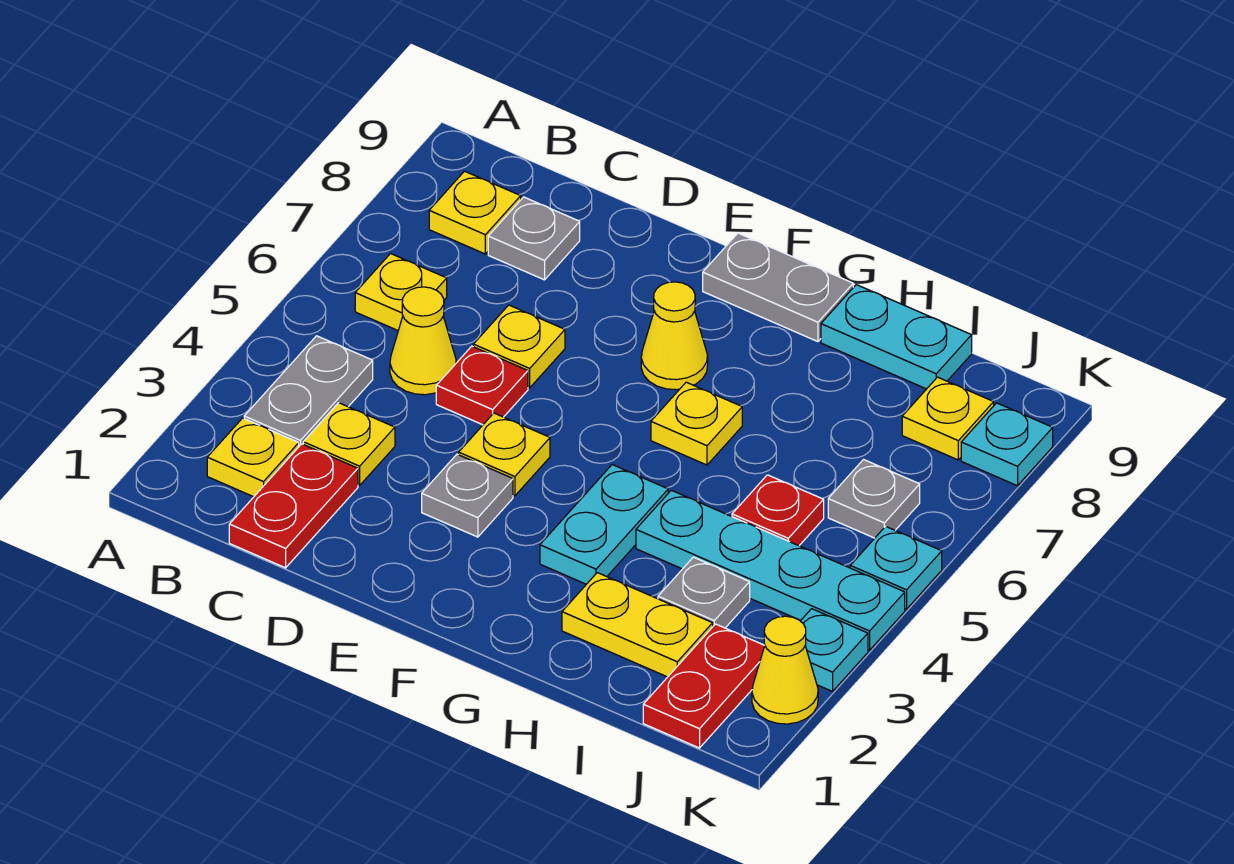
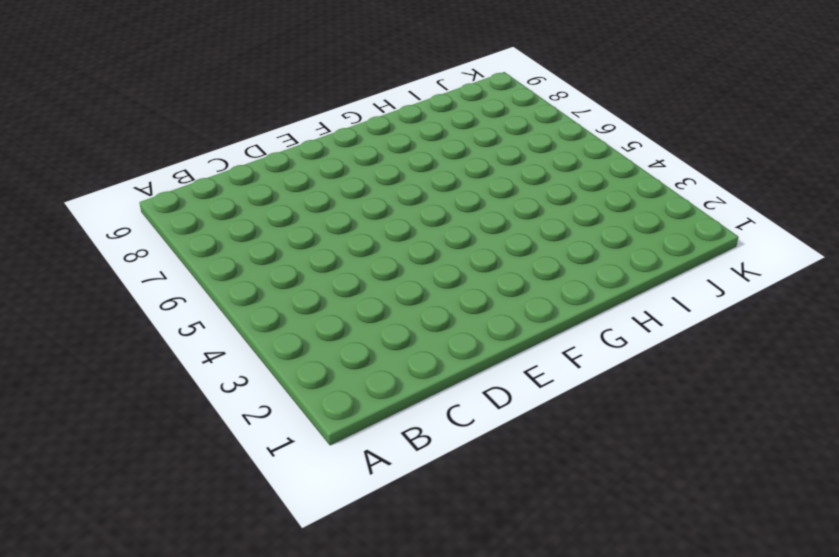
none -> yellow 1x1 plate [207,418,299,497]
none -> grey 1x2 plate [244,336,373,446]
none -> yellow 1x1 plate [355,254,447,330]

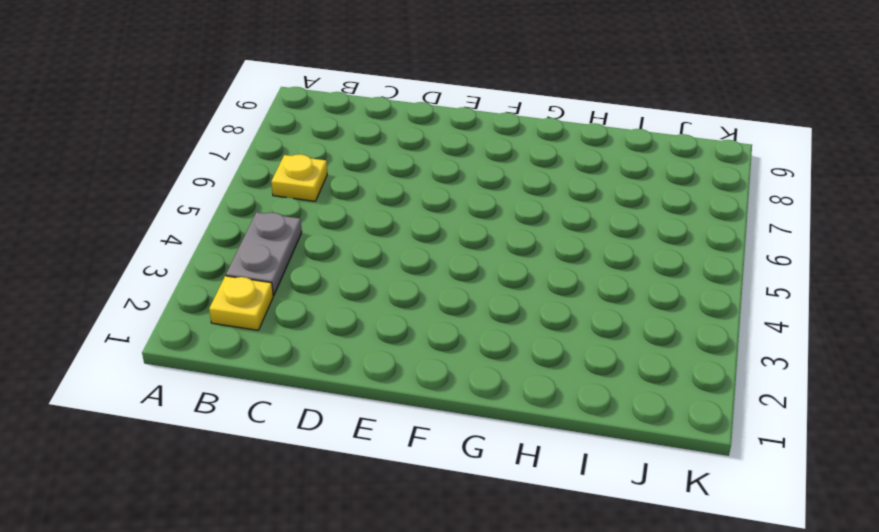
none -> yellow 1x1 plate [429,171,521,254]
none -> red 1x2 plate [229,444,358,568]
none -> yellow 1x1 plate [303,403,395,486]

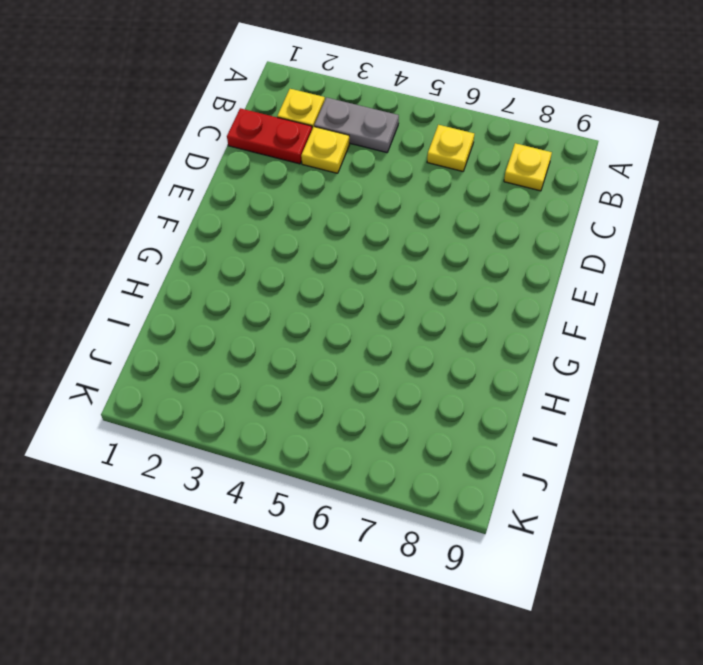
none -> yellow 1x1 cone [390,287,456,395]
none -> grey 1x1 plate [488,197,580,280]
none -> red 1x1 plate [436,346,528,425]

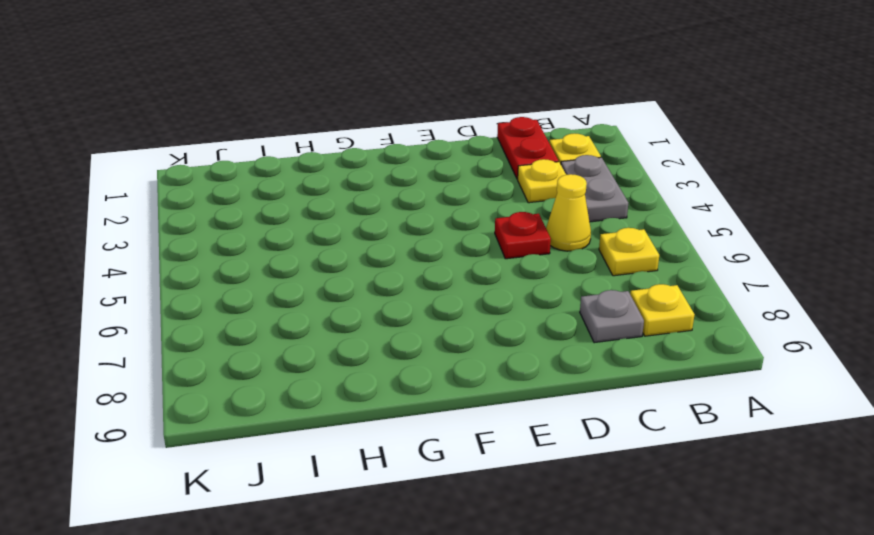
none -> yellow 1x1 plate [473,305,565,388]
none -> grey 1x1 plate [422,454,513,537]
none -> yellow 1x1 plate [459,413,550,496]

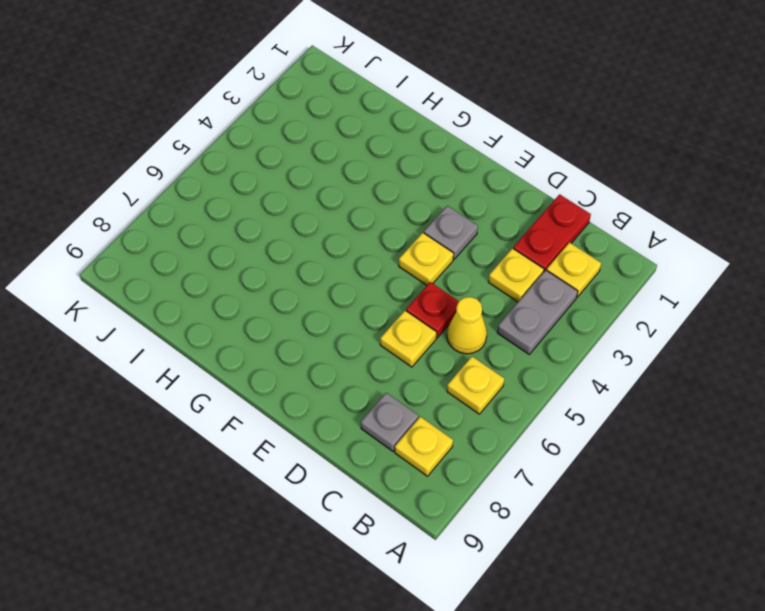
none -> yellow 1x1 cone [641,282,708,390]
none -> grey 1x2 plate [703,233,853,342]
none -> cyan 1x2 plate [540,465,668,584]

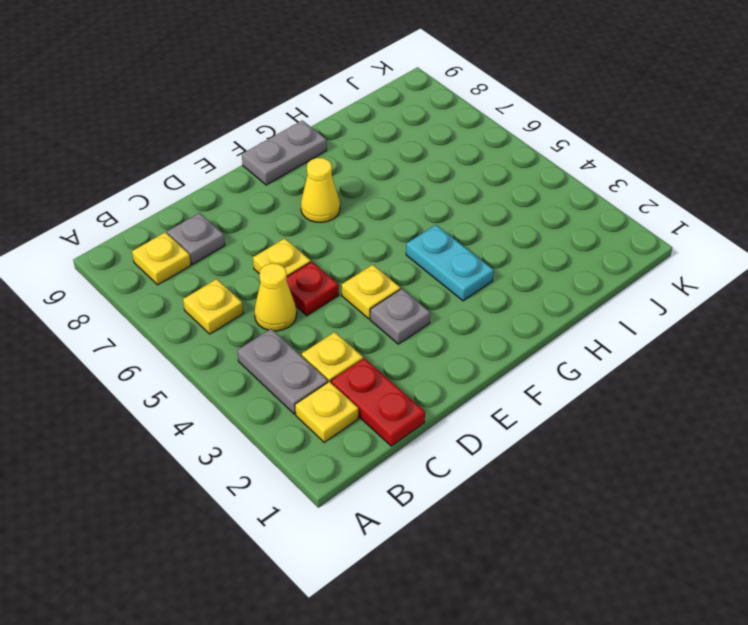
none -> yellow 1x1 plate [651,382,742,465]
none -> yellow 1x2 plate [562,573,713,677]
none -> cyan 1x4 plate [636,490,905,650]

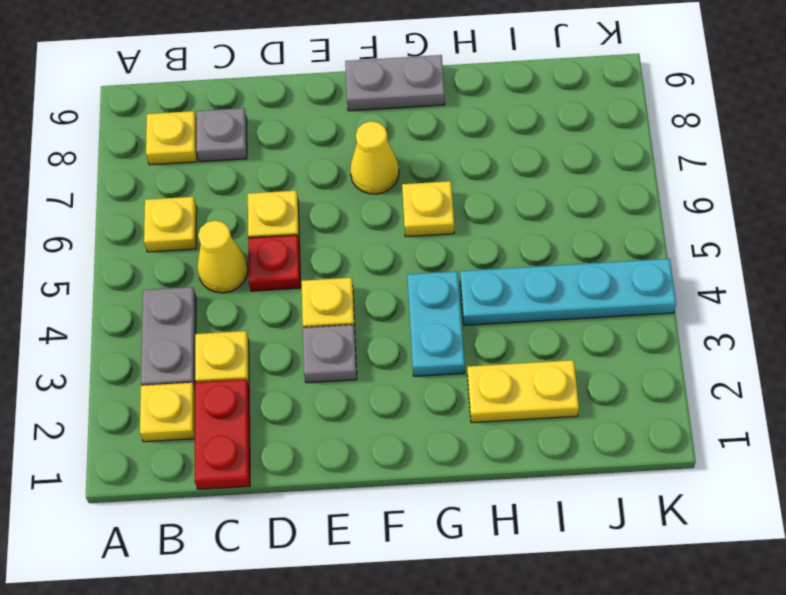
none -> cyan 1x2 plate [821,285,972,389]
none -> grey 1x1 plate [658,557,750,628]
none -> red 1x1 plate [732,475,824,546]

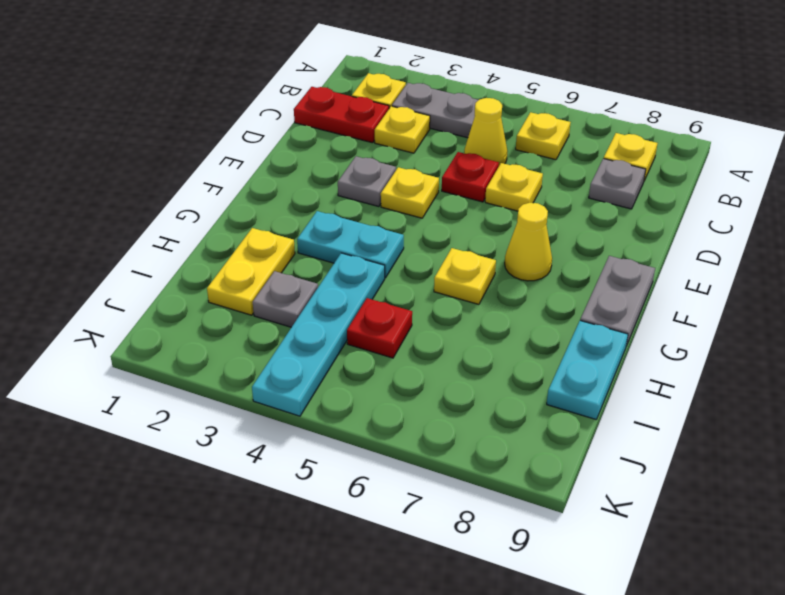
none -> red 1x2 plate [643,624,765,748]
none -> grey 1x1 plate [828,460,920,538]
none -> yellow 1x1 plate [902,377,994,460]

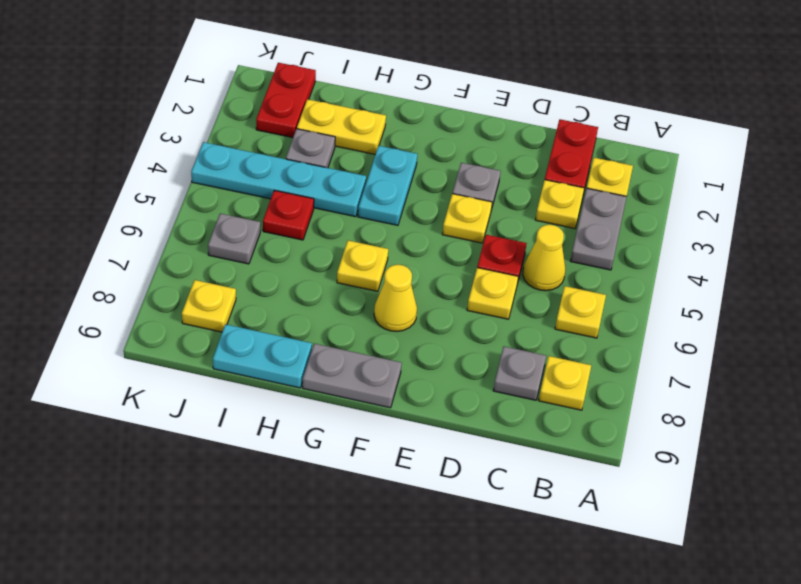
none -> yellow 1x1 cone [752,616,818,724]
none -> cyan 1x1 plate [801,609,868,691]
none -> cyan 1x1 plate [850,526,942,609]

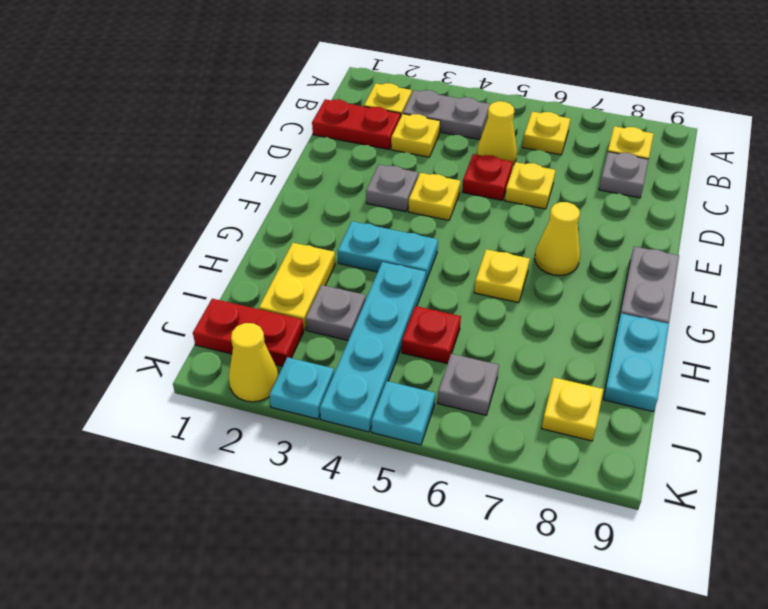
none -> cyan 1x1 plate [961,403,1053,486]

